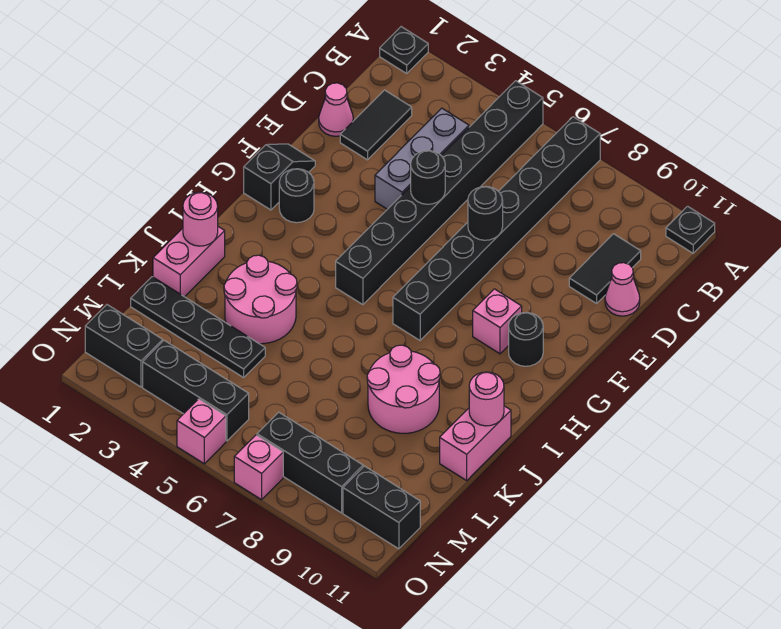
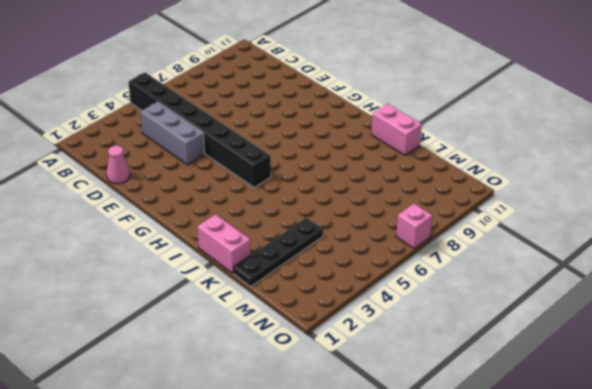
none -> black 1x1 plate [380,27,428,73]
none -> black 1x8 brick [393,117,600,340]
none -> black 1x1 plate [666,206,715,253]

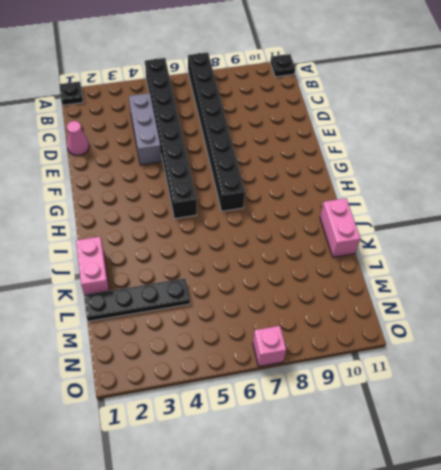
none -> black 1x2 tile [340,90,412,160]
none -> black 1x2 tile [569,234,641,303]
none -> pink 1x1 cone [605,263,640,316]

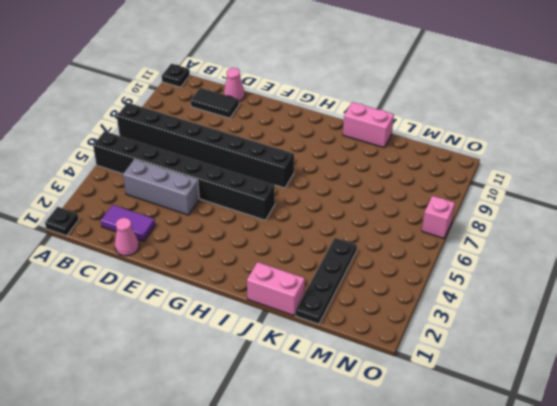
purple 1x2 tile [101,205,155,241] -> black 1x2 tile [340,90,412,160]
none -> black 1x2 slope [244,144,315,210]
none -> black 1x1 round brick [279,169,314,223]
none -> pink 1x1 brick [473,289,522,354]

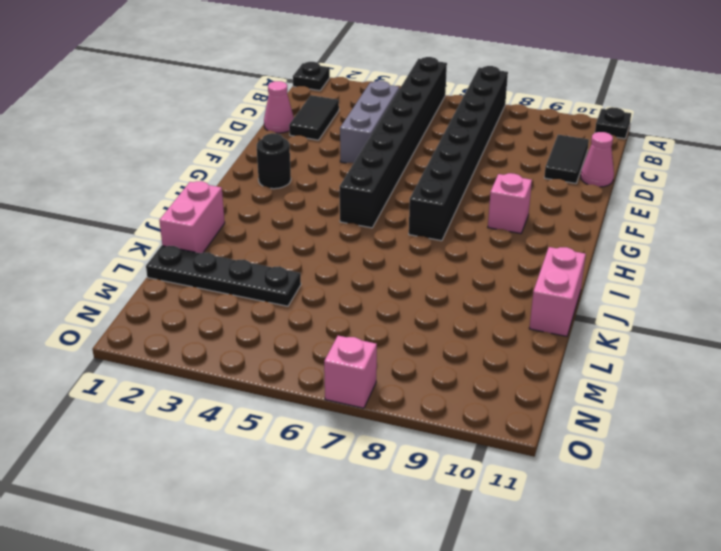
none -> black 1x2 slope [244,144,315,210]
none -> black 1x1 round brick [509,312,543,366]
none -> pink 2x2 round brick [224,255,297,344]

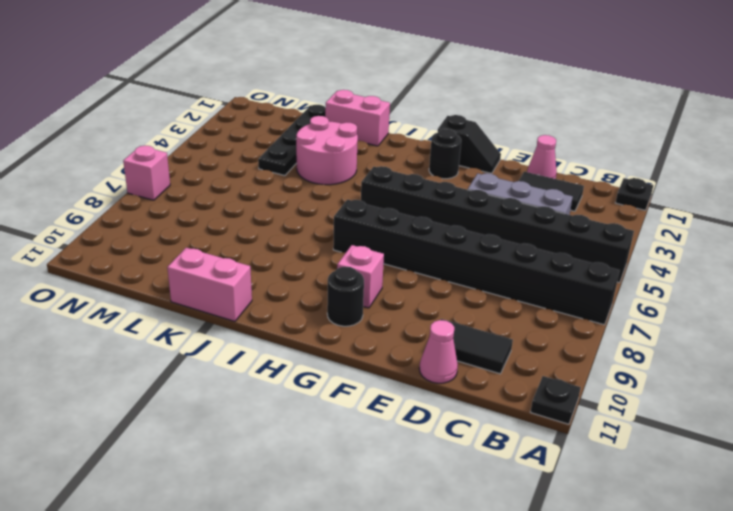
none -> pink 2x2 round brick [367,345,440,433]
none -> black 1x2 brick [85,305,163,387]
none -> black 1x3 brick [143,340,249,441]

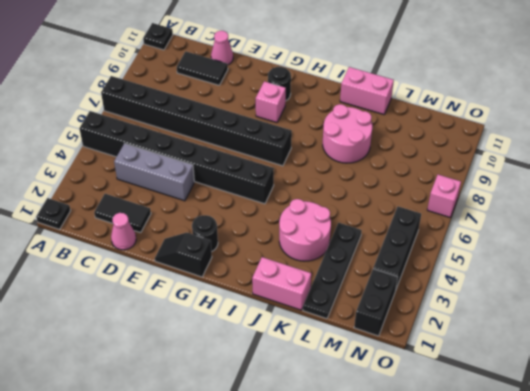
none -> black 1x3 brick [257,412,363,513]
none -> black 1x2 brick [343,466,420,549]
none -> pink 1x1 brick [177,399,226,464]

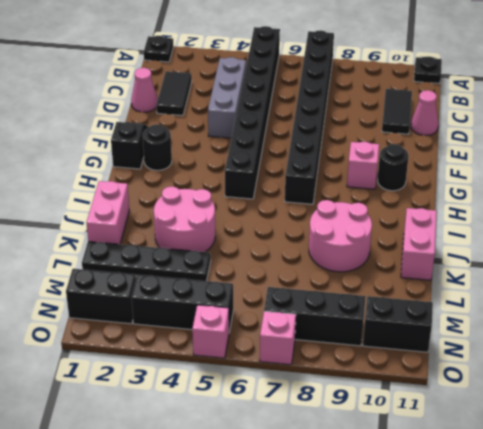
none -> black 1x1 round brick [411,150,445,204]
none -> black 1x1 round brick [468,186,503,240]
none -> pink 1x1 round brick [183,192,218,246]

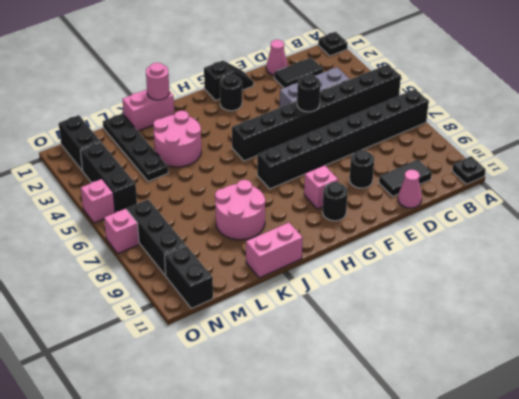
black 1x1 round brick [349,150,374,188] -> black 1x1 round brick moved to [468,186,503,240]
none -> pink 1x1 round brick [469,372,504,426]

